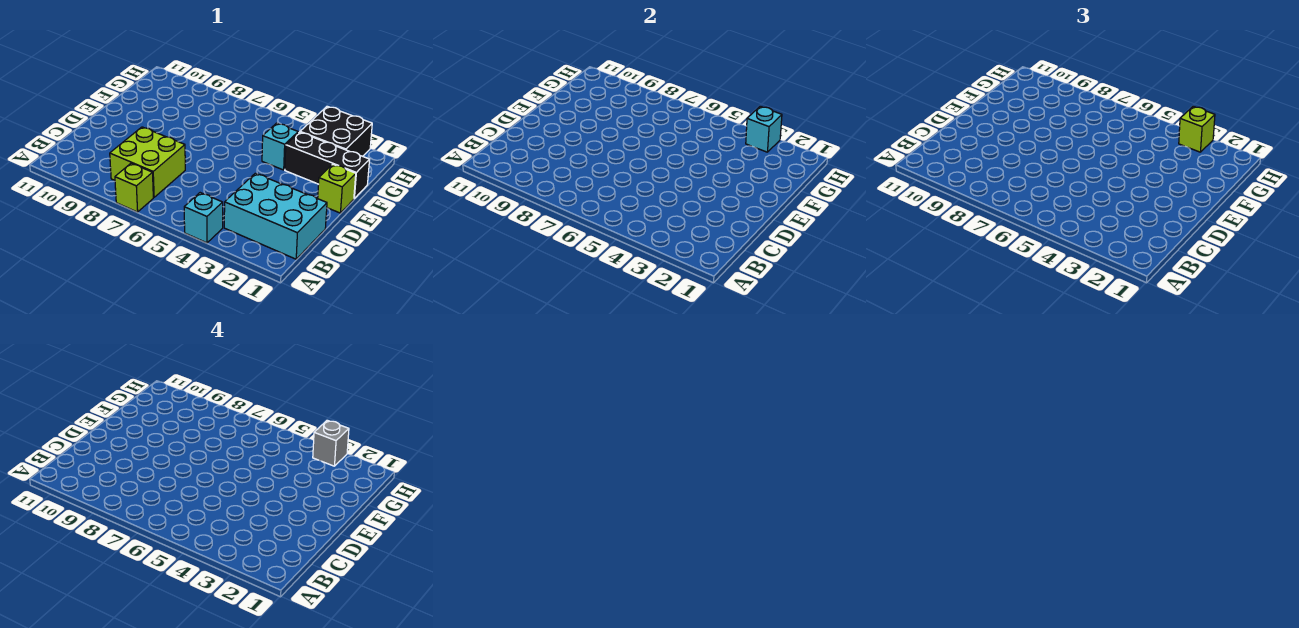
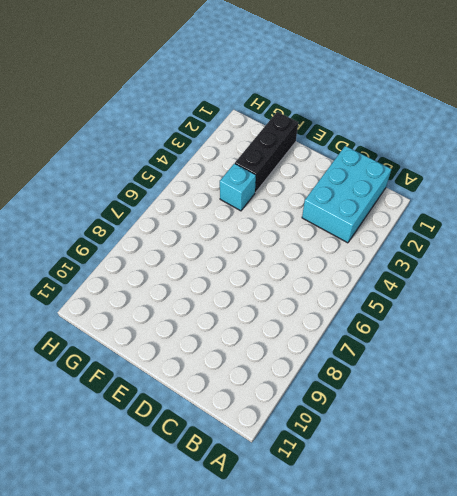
none -> cyan 1x1 brick [184,193,223,243]
none -> lime 1x1 brick [115,163,153,212]

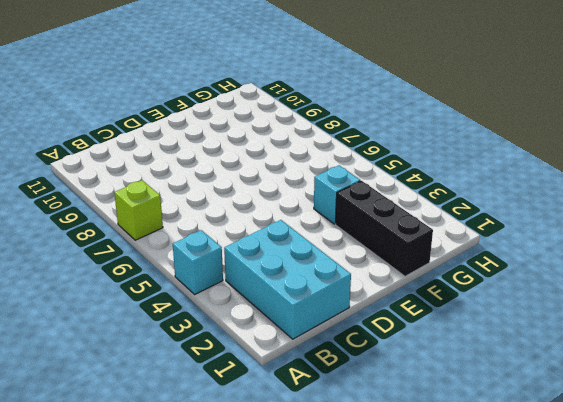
none -> lime 2x2 brick [110,127,185,197]
none -> lime 1x1 brick [318,164,356,213]

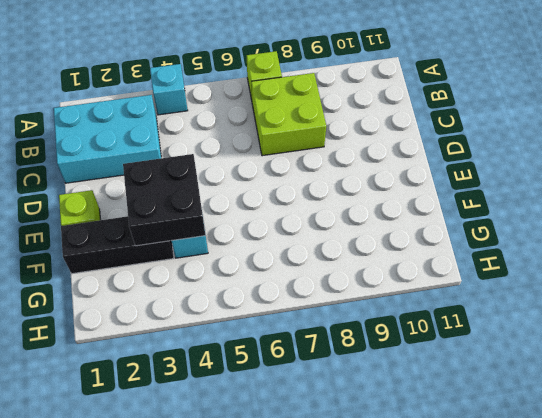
black 2x2 brick [123,154,206,246] -> black 2x2 brick moved to [300,106,372,156]
none -> cyan 1x1 brick [746,106,782,152]
none -> lime 1x1 brick [1179,106,1215,152]

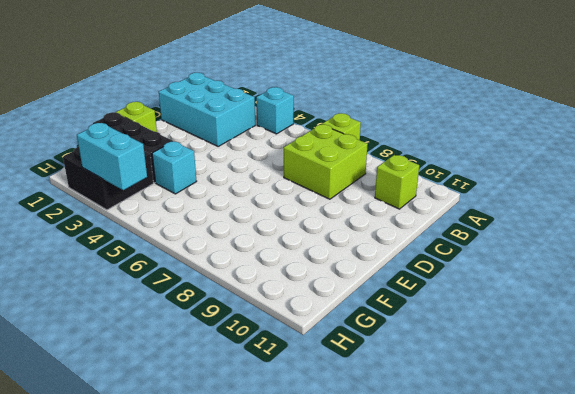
lime 1x1 brick [375,155,419,209] -> lime 1x1 brick moved to [1179,106,1215,152]
cyan 1x2 brick [77,123,147,190] -> cyan 1x1 brick [746,106,782,152]
none -> grey 1x1 brick [313,420,349,466]

